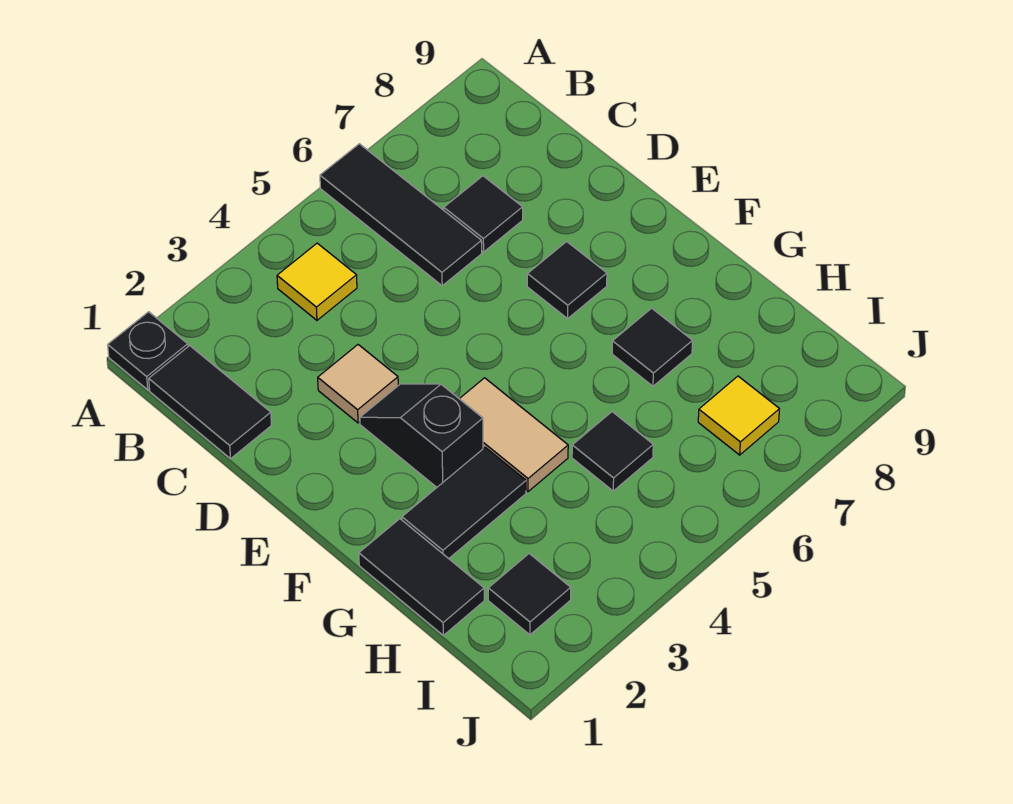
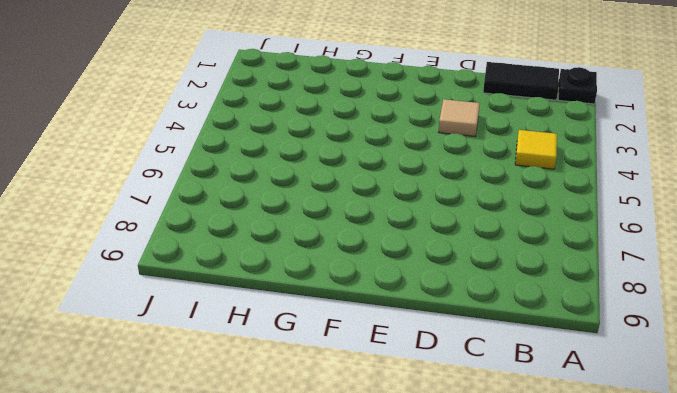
none -> black 1x3 tile [320,144,482,286]
none -> black 1x1 tile [444,176,523,252]
none -> black 1x2 slope [360,384,483,487]

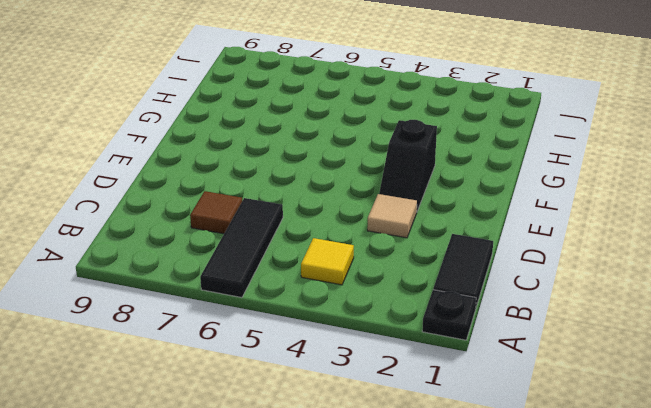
brown 1x1 tile [190,191,242,234] -> black 1x1 tile [444,176,523,252]
none -> black 1x1 tile [527,241,607,319]
none -> tan 1x2 tile [460,378,568,492]
none -> black 1x2 tile [359,519,484,635]

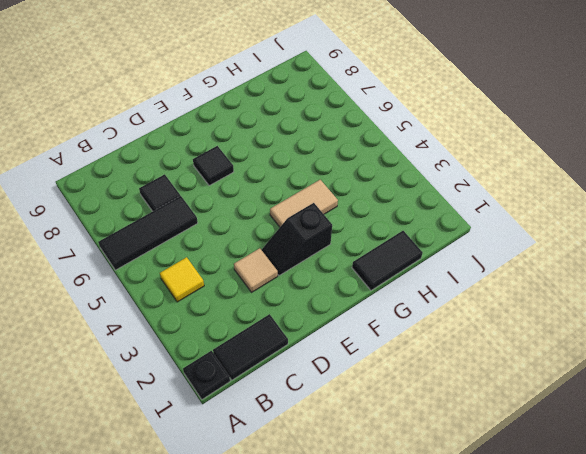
none -> black 1x2 tile [402,448,526,559]
none -> black 1x1 tile [612,308,693,386]
none -> black 1x1 tile [572,412,653,491]

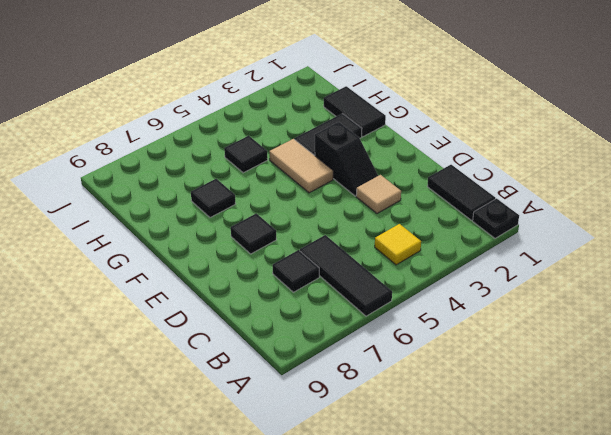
none -> black 1x1 tile [488,554,571,635]
none -> yellow 1x1 tile [698,376,779,455]

